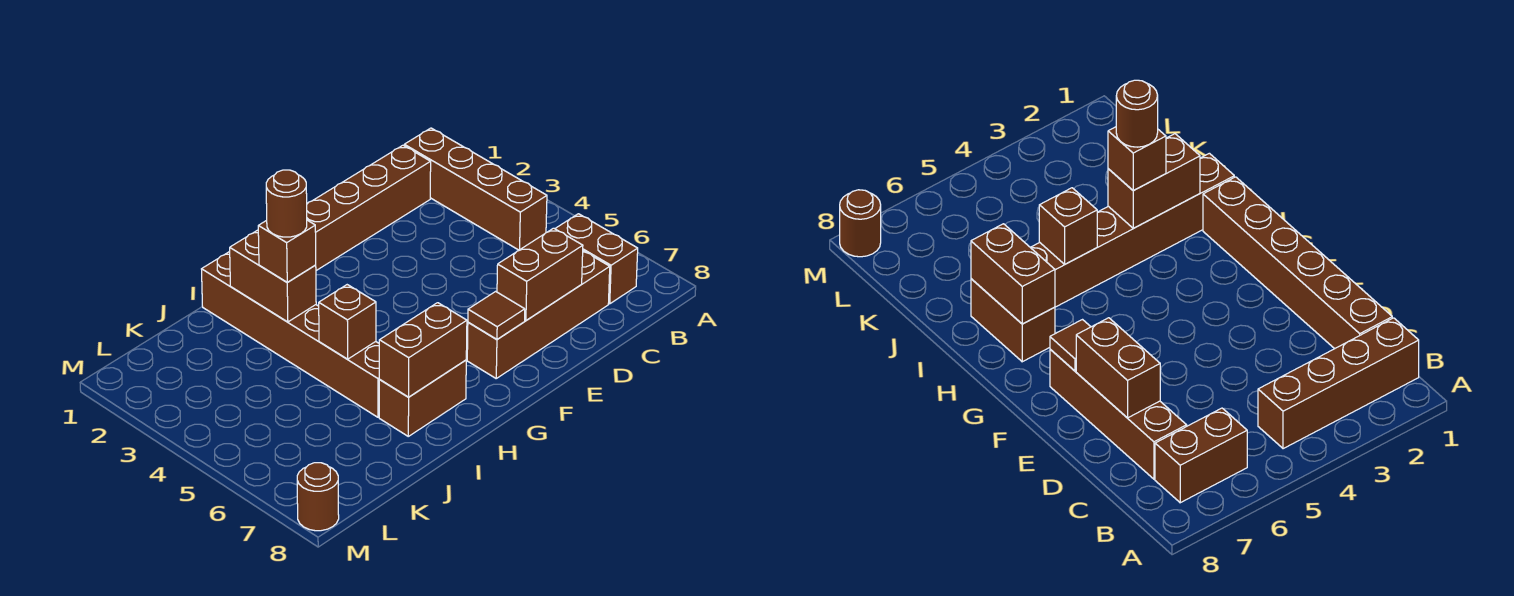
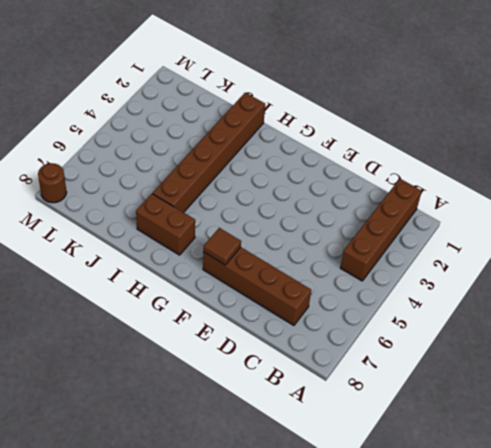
none -> brown 1x2 brick [555,214,638,304]
none -> brown 1x6 brick [307,145,431,271]
none -> brown 1x2 brick [497,228,583,320]

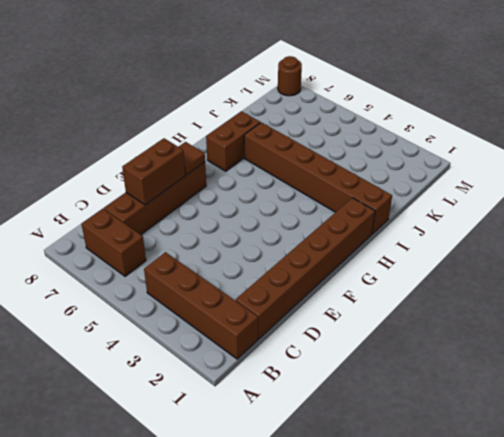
none -> brown 1x2 brick [379,303,467,397]
none -> brown 1x2 brick [230,230,316,322]
none -> brown 1x1 brick [319,285,376,359]

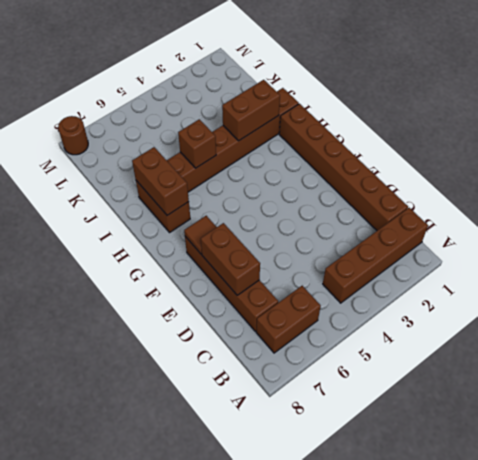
none -> brown 1x1 brick [258,220,316,282]
none -> brown 1x1 round brick [266,170,307,237]

